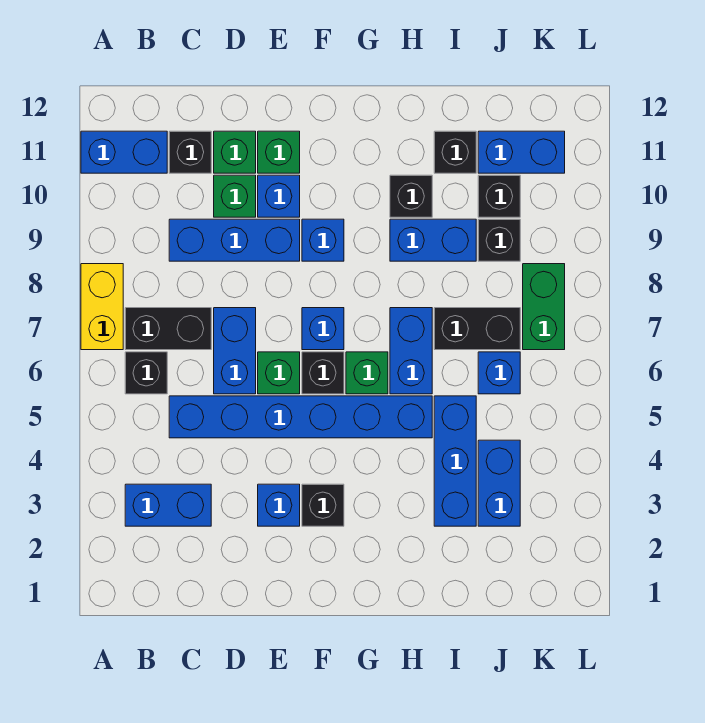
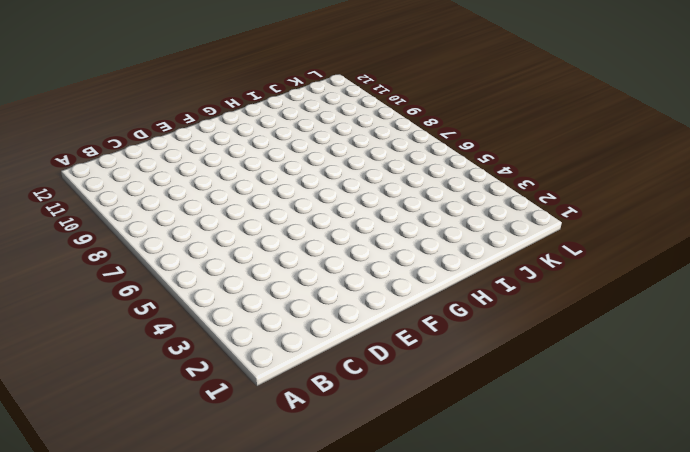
none -> yellow 1x2 brick [81,264,123,350]
none -> blue 1x2 brick [81,131,167,173]
none -> blue 1x2 brick [125,484,211,526]
none -> black 1x1 brick [125,352,167,394]

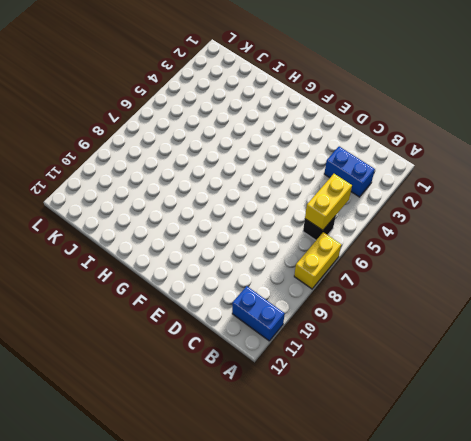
yellow 1x2 brick [305,174,352,230] -> none
none -> black 1x2 brick [125,308,211,350]
none -> blue 1x6 brick [169,396,432,438]
none -> blue 1x3 brick [169,219,300,261]
none -> black 1x1 brick [169,131,211,173]

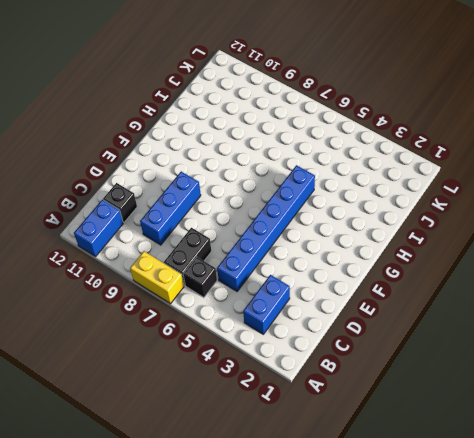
none -> blue 1x2 brick [214,308,256,394]
none -> green 1x1 brick [214,175,256,217]
none -> green 1x1 brick [214,131,256,173]
none -> blue 1x1 brick [258,484,300,526]

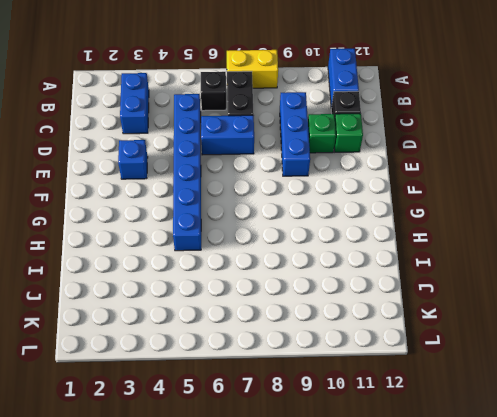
none -> green 1x1 brick [258,352,300,394]
none -> blue 1x1 brick [258,175,300,217]
none -> green 1x1 brick [258,131,300,173]
none -> black 1x1 brick [302,484,344,526]

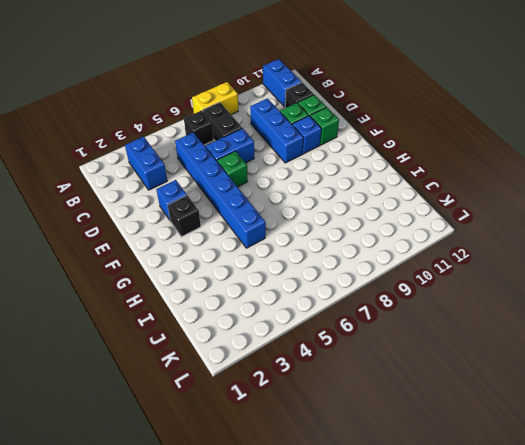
none -> black 1x1 brick [302,352,344,394]
none -> blue 1x1 brick [302,308,344,350]
none -> blue 1x1 brick [302,219,344,261]
none -> green 1x1 brick [346,352,388,394]

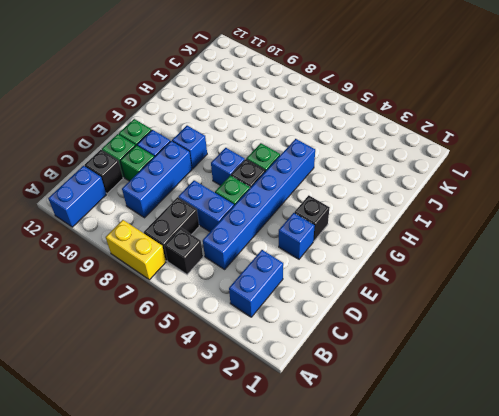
none -> blue 1x2 brick [390,308,432,394]
none -> blue 1x2 brick [390,219,476,261]
none -> black 1x1 brick [390,175,432,217]
none -> blue 1x3 brick [434,396,476,526]

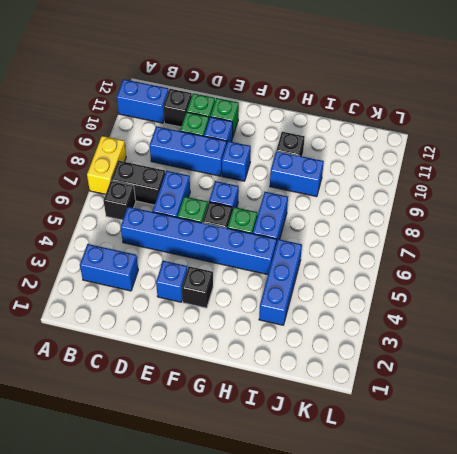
none -> black 1x2 brick [434,308,520,350]
none -> black 1x1 brick [434,131,476,173]
none -> blue 1x2 brick [478,440,520,526]
none -> blue 1x1 brick [478,352,520,394]

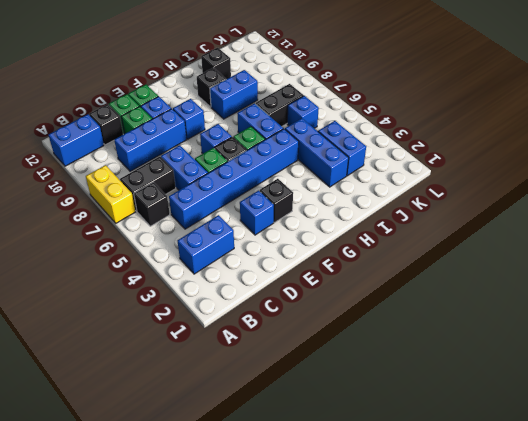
none -> black 1x1 brick [478,219,520,261]
none -> black 1x1 brick [478,175,520,217]
none -> blue 1x2 brick [478,131,565,173]
none -> green 1x2 brick [523,264,565,350]

